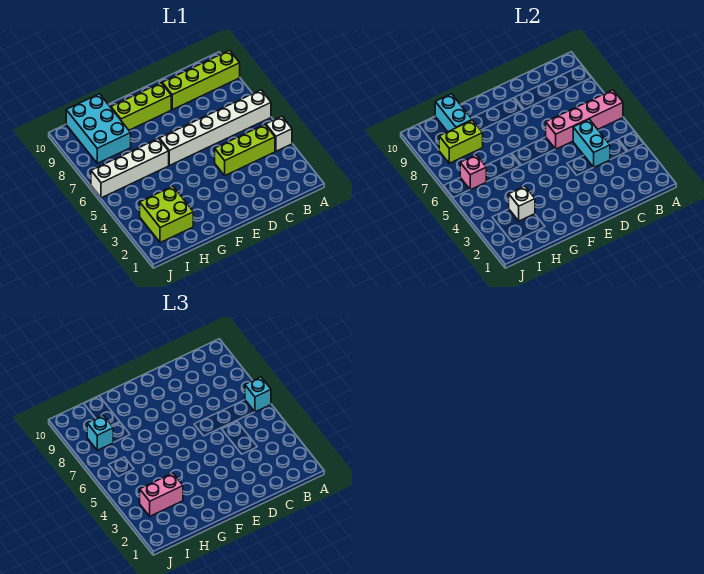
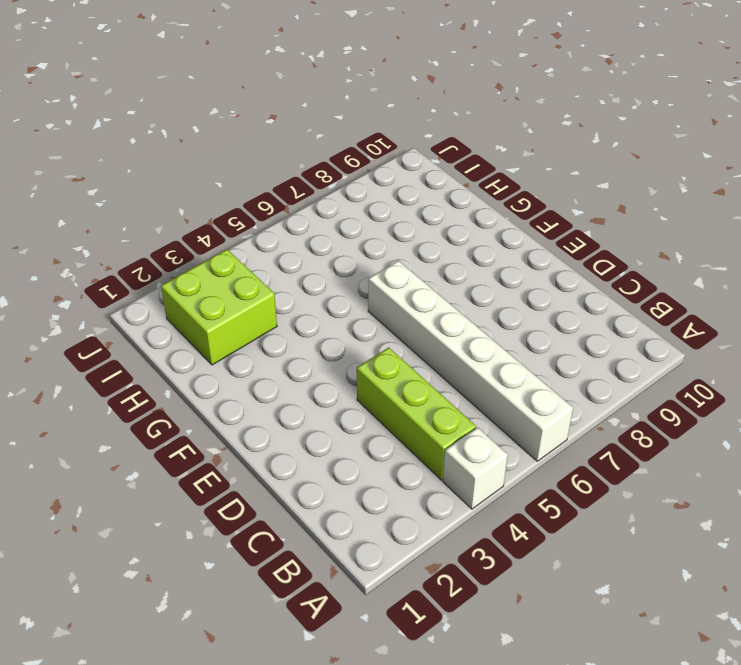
none -> lime 1x4 brick [162,50,240,110]
none -> lime 1x3 brick [111,83,171,130]
none -> white 1x4 brick [91,139,169,198]

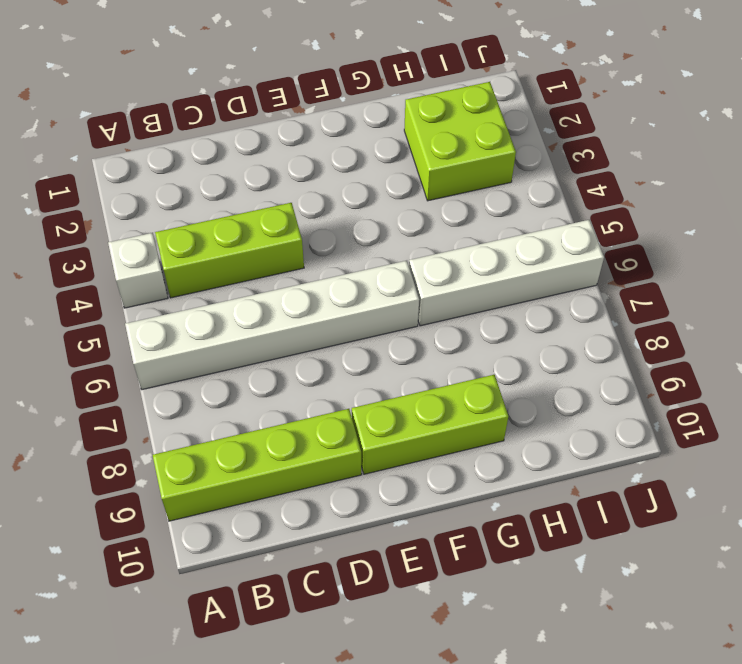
none -> cyan 2x3 brick [66,94,131,163]
none -> pink 1x4 brick [546,90,623,149]
none -> cyan 1x2 brick [573,119,610,167]

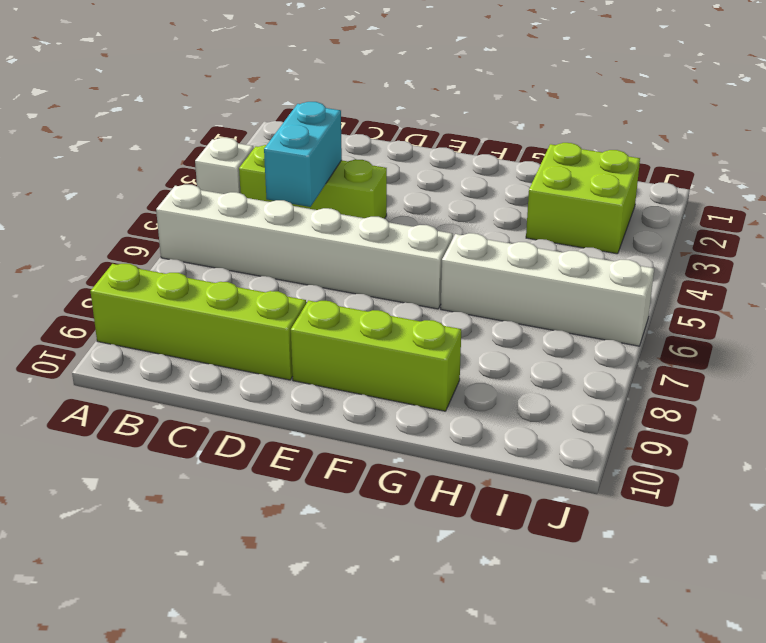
none -> cyan 2x3 brick [66,94,131,163]
none -> pink 1x4 brick [546,90,623,149]
none -> white 1x1 brick [509,186,535,221]

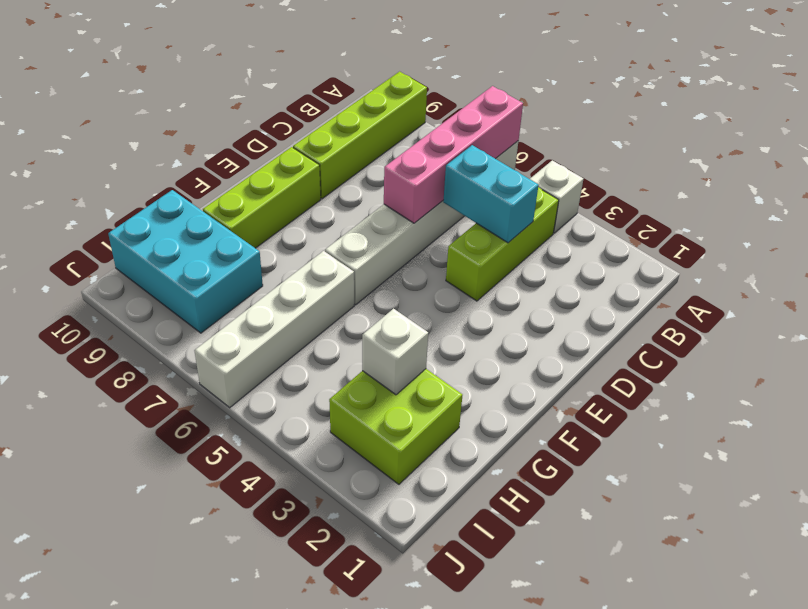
none -> lime 1x2 brick [439,120,483,163]
none -> cyan 1x2 brick [435,94,472,132]
none -> pink 1x1 brick [460,155,486,190]

